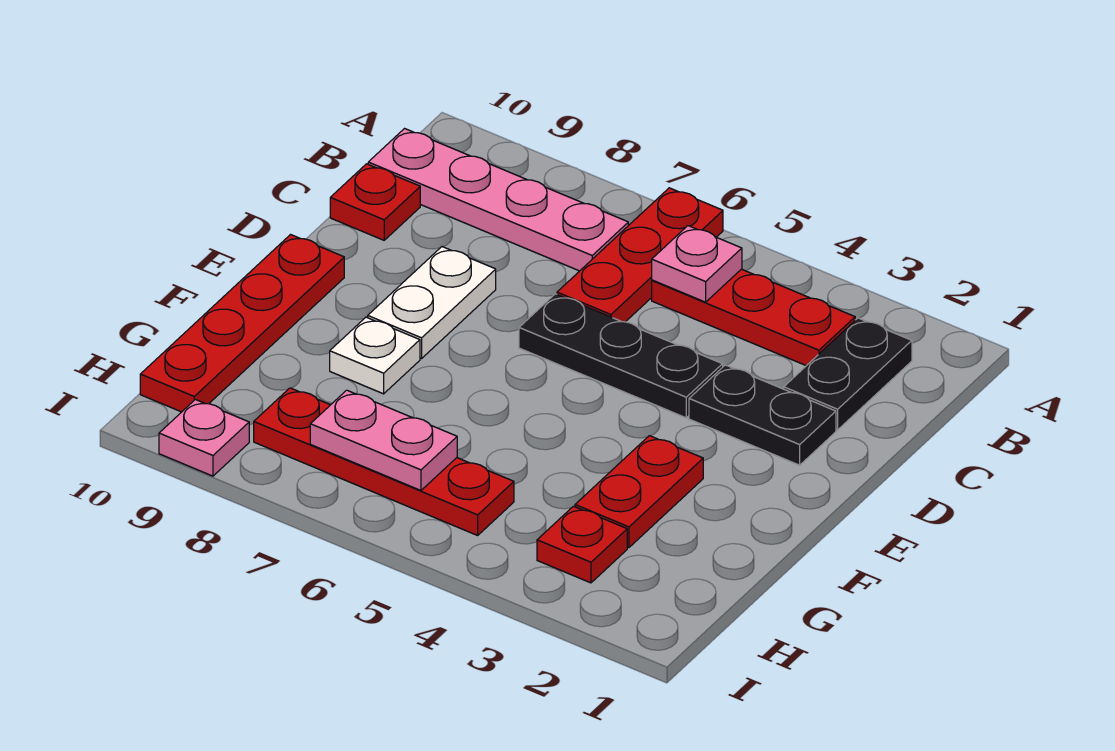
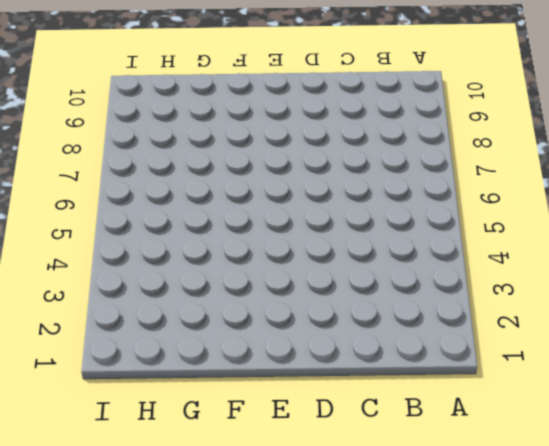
none -> red 1x3 plate [557,188,723,322]
none -> black 1x2 plate [784,318,912,430]
none -> red 1x3 plate [652,269,855,366]

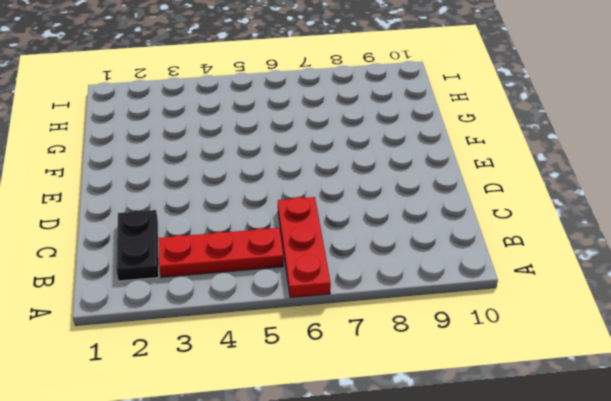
none -> pink 1x4 plate [368,129,628,271]
none -> red 1x1 plate [330,164,420,240]
none -> black 1x2 plate [689,365,836,465]

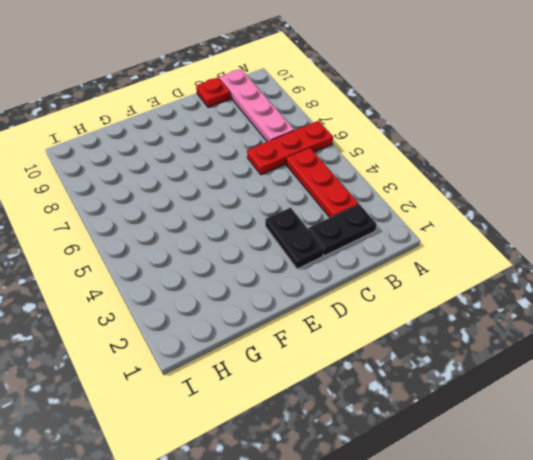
none -> black 1x3 plate [519,294,723,418]
none -> white 1x2 plate [367,247,496,358]
none -> red 1x4 plate [140,235,344,412]

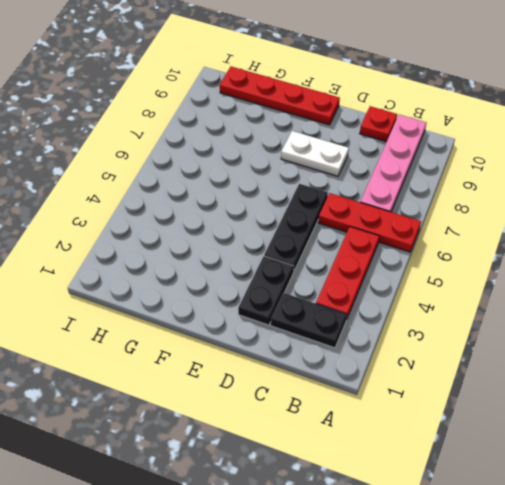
none -> red 1x2 plate [575,436,703,547]
none -> white 1x1 plate [330,317,420,394]
none -> red 1x1 plate [537,506,627,583]

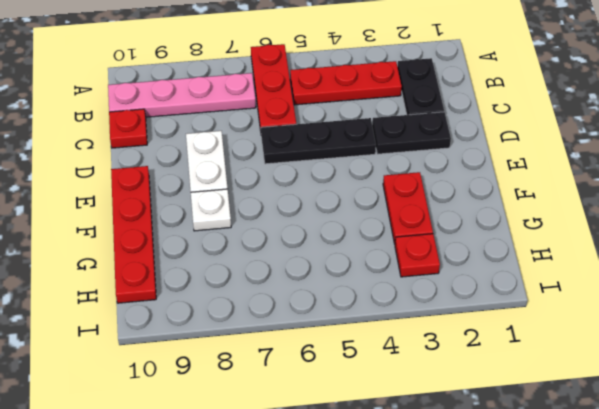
none -> red 1x4 plate [254,388,514,535]
none -> pink 1x1 plate [159,400,249,476]
none -> pink 1x1 plate [652,226,742,302]

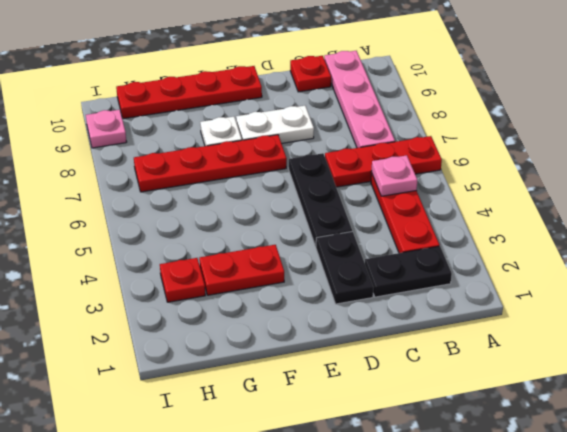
red 1x4 plate [134,135,287,192] -> red 1x4 plate turned to [254,388,514,535]
none -> pink 1x2 plate [310,390,457,490]

